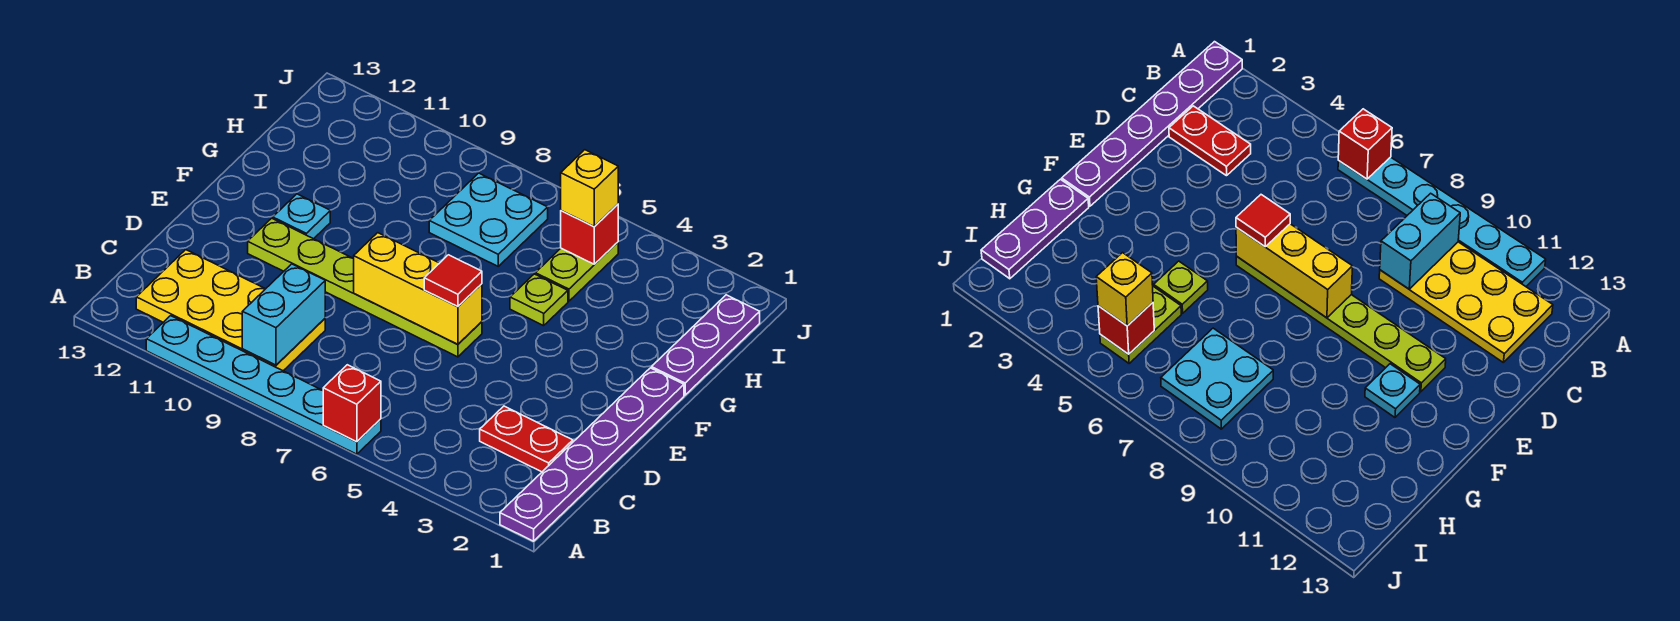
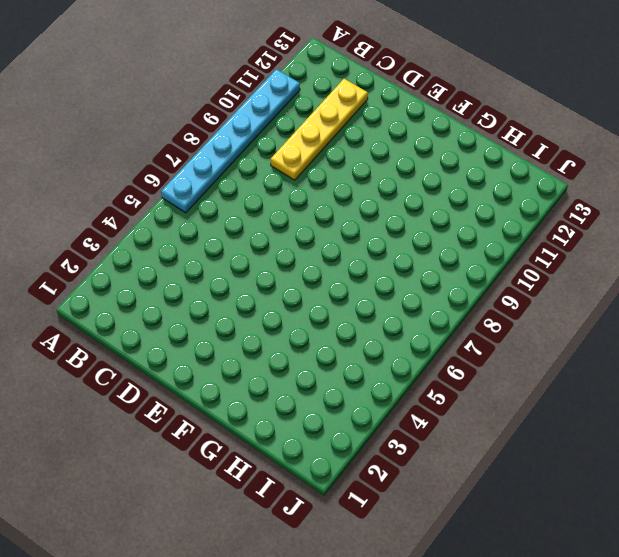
yellow 1x4 plate [271,79,368,180] -> yellow 2x4 plate [136,250,325,371]
none -> purple 1x6 plate [500,368,684,541]
none -> red 1x2 plate [480,406,573,472]
none -> lime 1x6 plate [248,218,482,357]

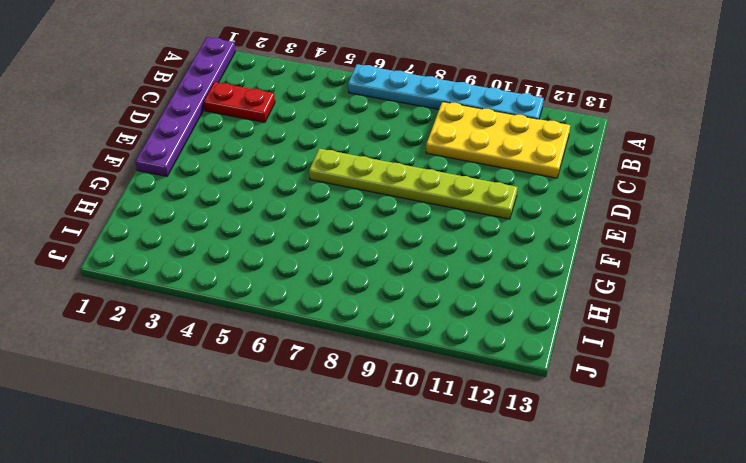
none -> cyan 1x1 plate [273,194,330,239]
none -> purple 1x3 plate [652,295,760,395]
none -> lime 1x1 plate [510,274,568,326]

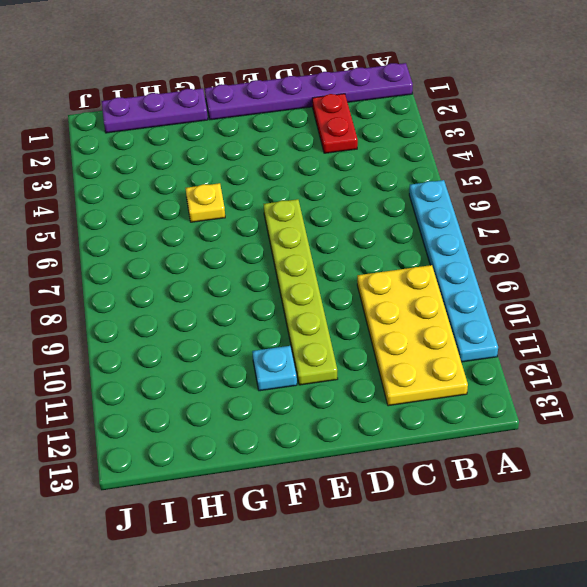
yellow 1x1 plate [185,183,225,222] -> lime 1x1 plate [510,274,568,326]
none -> lime 1x2 plate [535,242,618,301]
none -> cyan 2x2 plate [429,173,548,266]
none -> red 1x1 brick [323,365,381,442]

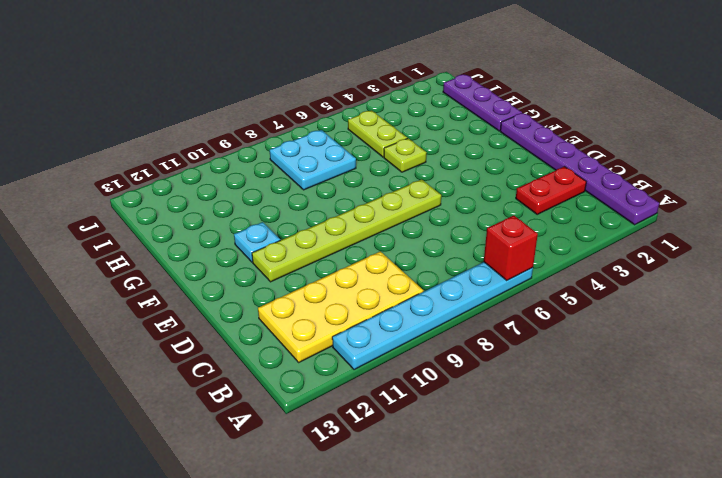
none -> cyan 1x2 brick [242,264,325,365]
none -> yellow 1x3 brick [353,233,482,344]
none -> red 1x1 brick [561,204,618,264]

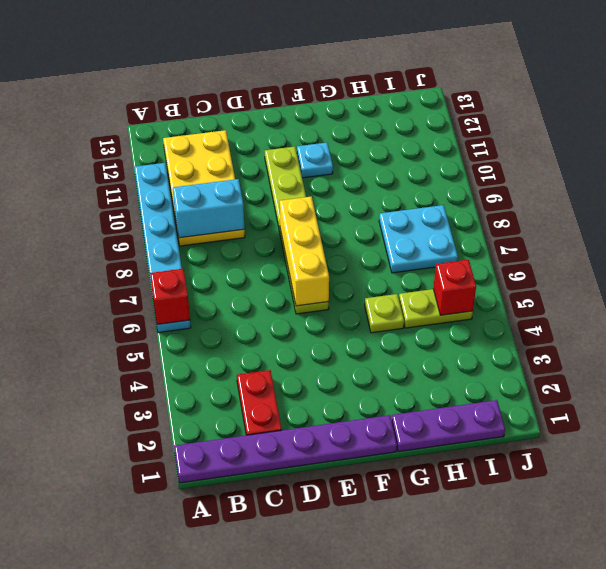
none -> red 1x1 tile [424,255,482,306]
none -> yellow 1x1 brick [561,150,618,227]

